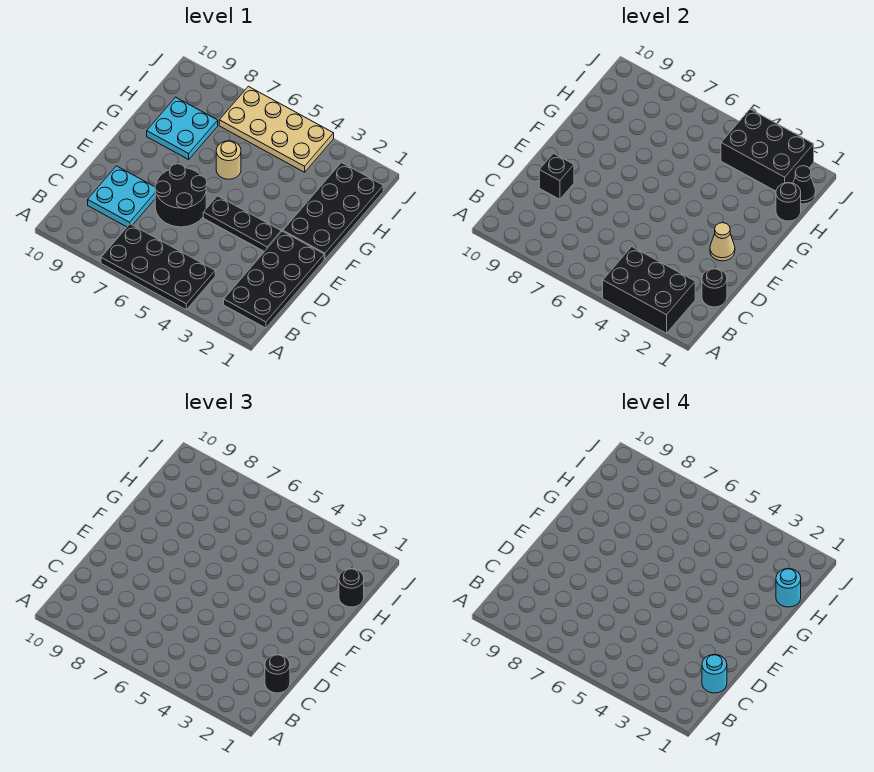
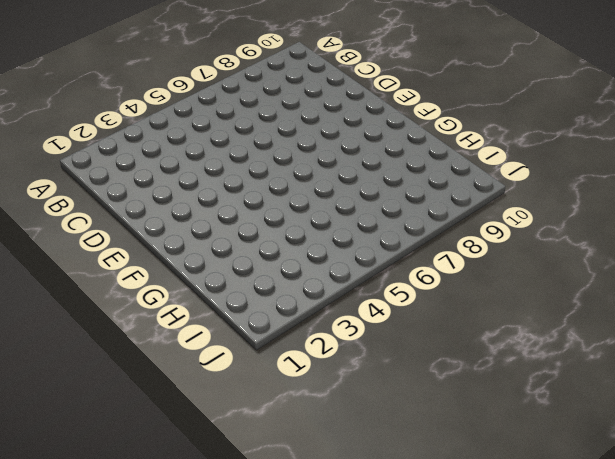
none -> black 2x4 plate [101,224,215,310]
none -> black 2x4 plate [224,231,324,328]
none -> cyan 2x2 plate [88,166,155,227]

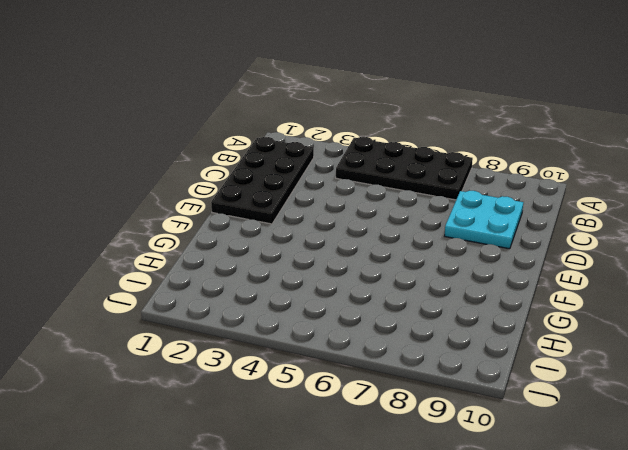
none -> black 2x2 round brick [155,164,207,227]
none -> black 1x3 plate [203,196,281,252]
none -> black 2x4 plate [283,163,383,259]

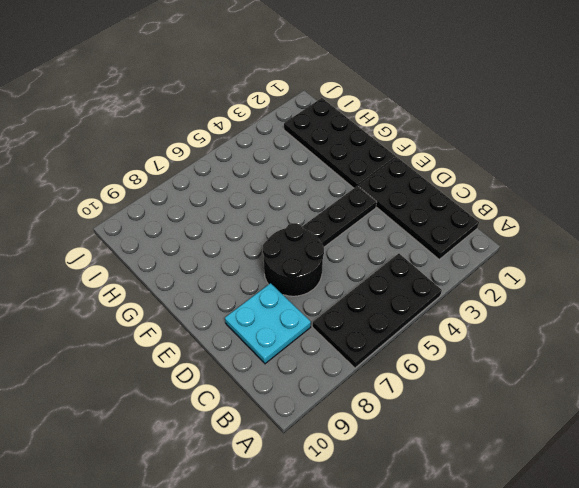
none -> tan 1x1 round brick [216,141,241,179]
none -> cyan 2x2 plate [147,97,218,159]
none -> tan 2x4 plate [219,86,334,172]

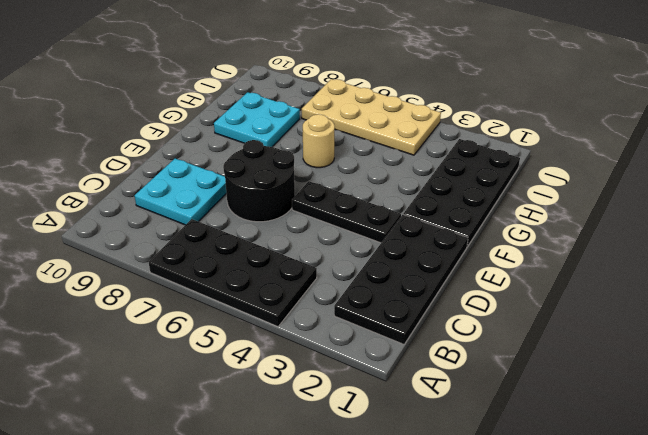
none -> black 2x3 brick [603,247,695,333]
none -> black 1x1 round brick [702,269,727,307]
none -> black 1x1 brick [539,153,574,199]

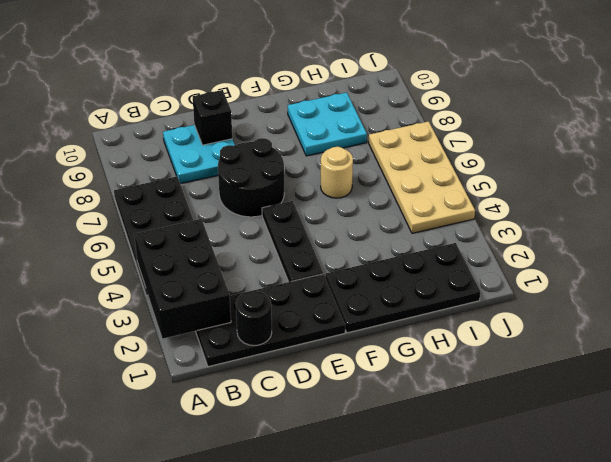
none -> tan 1x1 cone [710,223,735,261]
none -> black 1x1 round brick [776,183,801,221]
none -> black 1x1 cone [793,166,816,204]

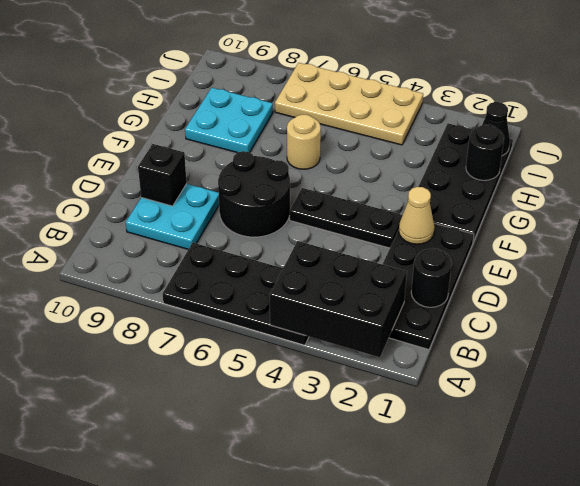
none -> black 2x3 brick [721,109,814,191]
none -> black 1x1 round brick [265,655,290,693]
none -> black 1x1 round brick [339,569,364,607]

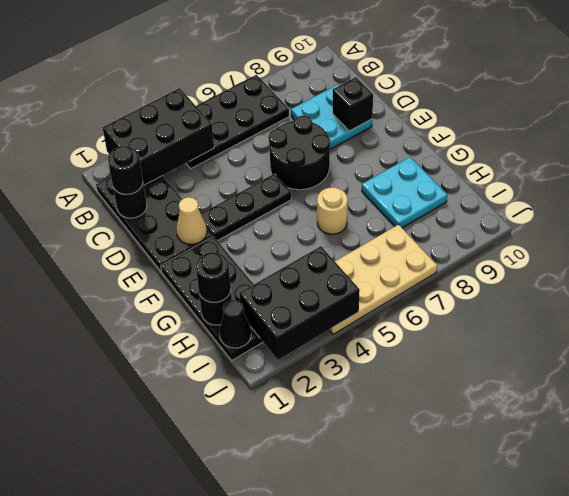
none -> cyan 1x1 round brick [702,655,727,693]
none -> cyan 1x1 round brick [776,569,801,607]

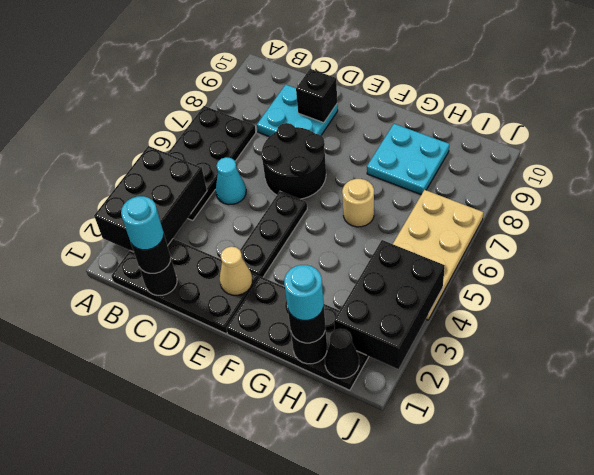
cyan 1x1 cone [216,157,246,205] -> none

